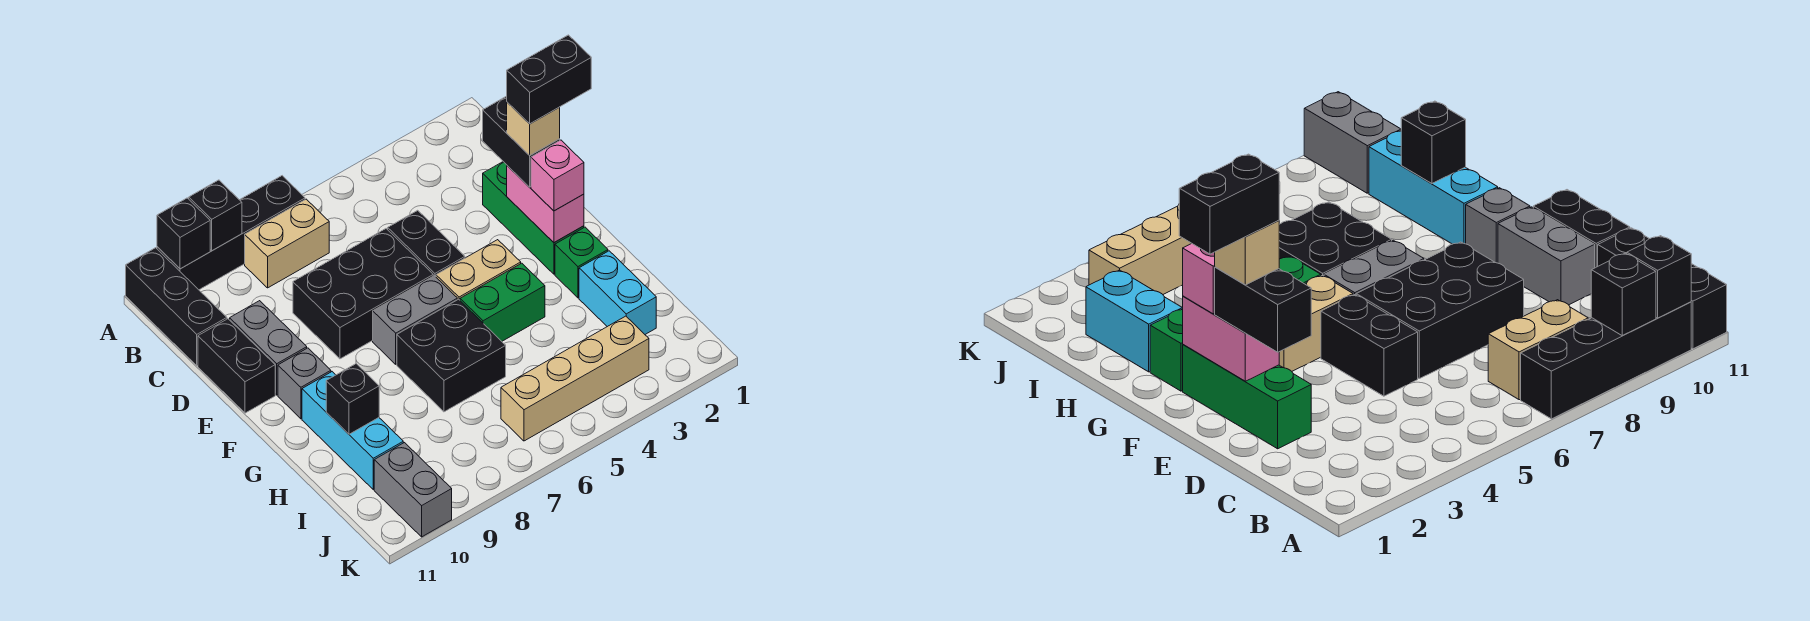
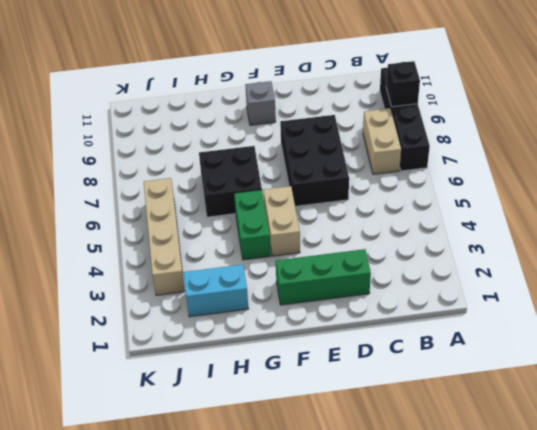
none -> black 1x3 brick [126,248,227,366]
none -> black 1x2 brick [388,210,465,277]
none -> grey 1x2 brick [230,301,307,395]

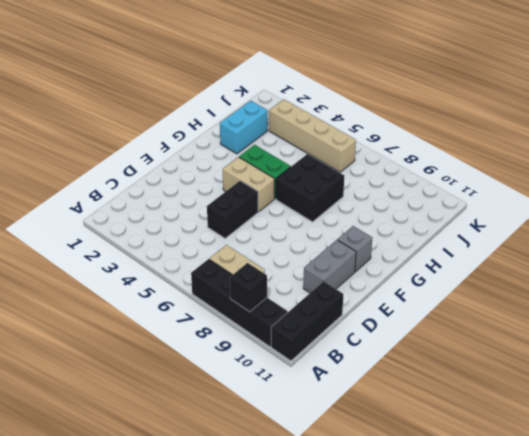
none -> green 1x3 brick [483,162,584,274]
none -> black 2x3 brick [293,229,433,359]
none -> black 1x2 brick [198,319,275,413]

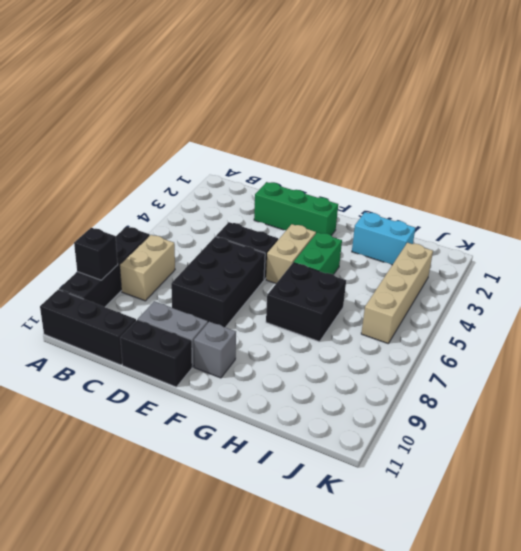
none -> grey 1x2 brick [373,276,457,364]
none -> green 1x1 brick [555,227,608,298]
none -> cyan 1x3 brick [302,372,403,490]

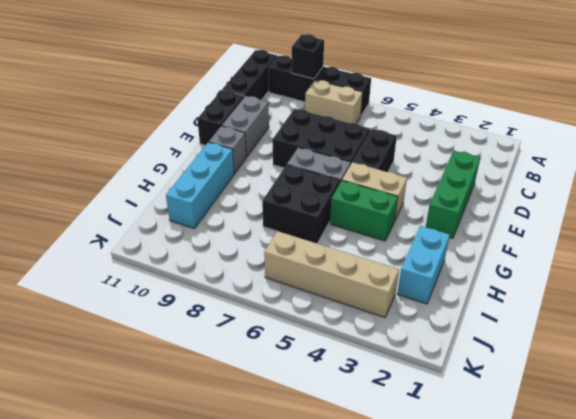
none -> green 1x1 brick [555,227,608,298]
none -> grey 1x2 brick [374,443,452,537]
none -> black 1x1 brick [157,198,210,269]

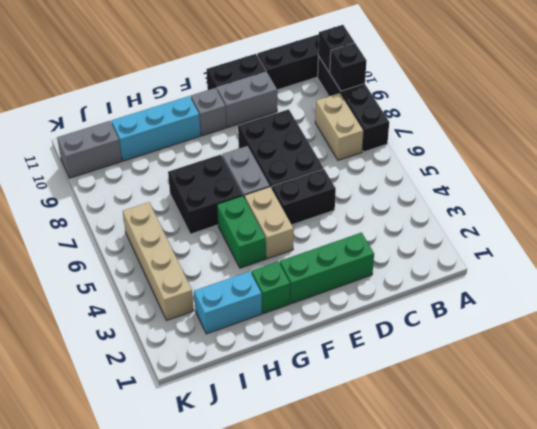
none -> pink 1x2 brick [507,166,584,243]
none -> black 1x1 brick [326,364,379,434]
none -> black 1x2 brick [483,96,560,187]

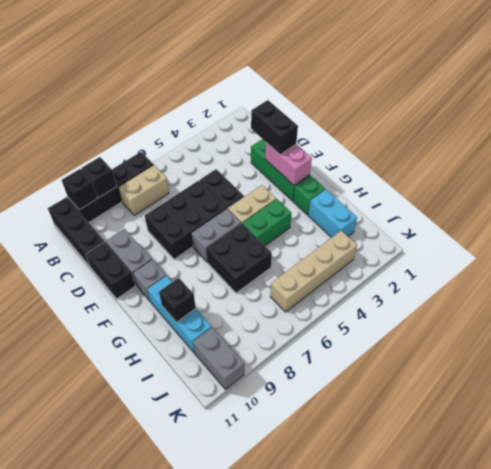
none -> pink 1x1 brick [531,140,584,211]
none -> tan 1x1 brick [507,102,560,155]
none -> black 1x2 brick [507,35,591,124]

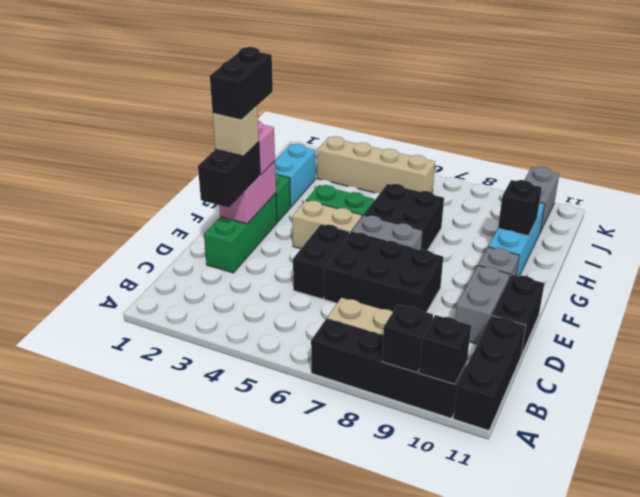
black 1x2 brick [210,47,273,120] -> black 1x2 brick turned to [507,35,591,124]

